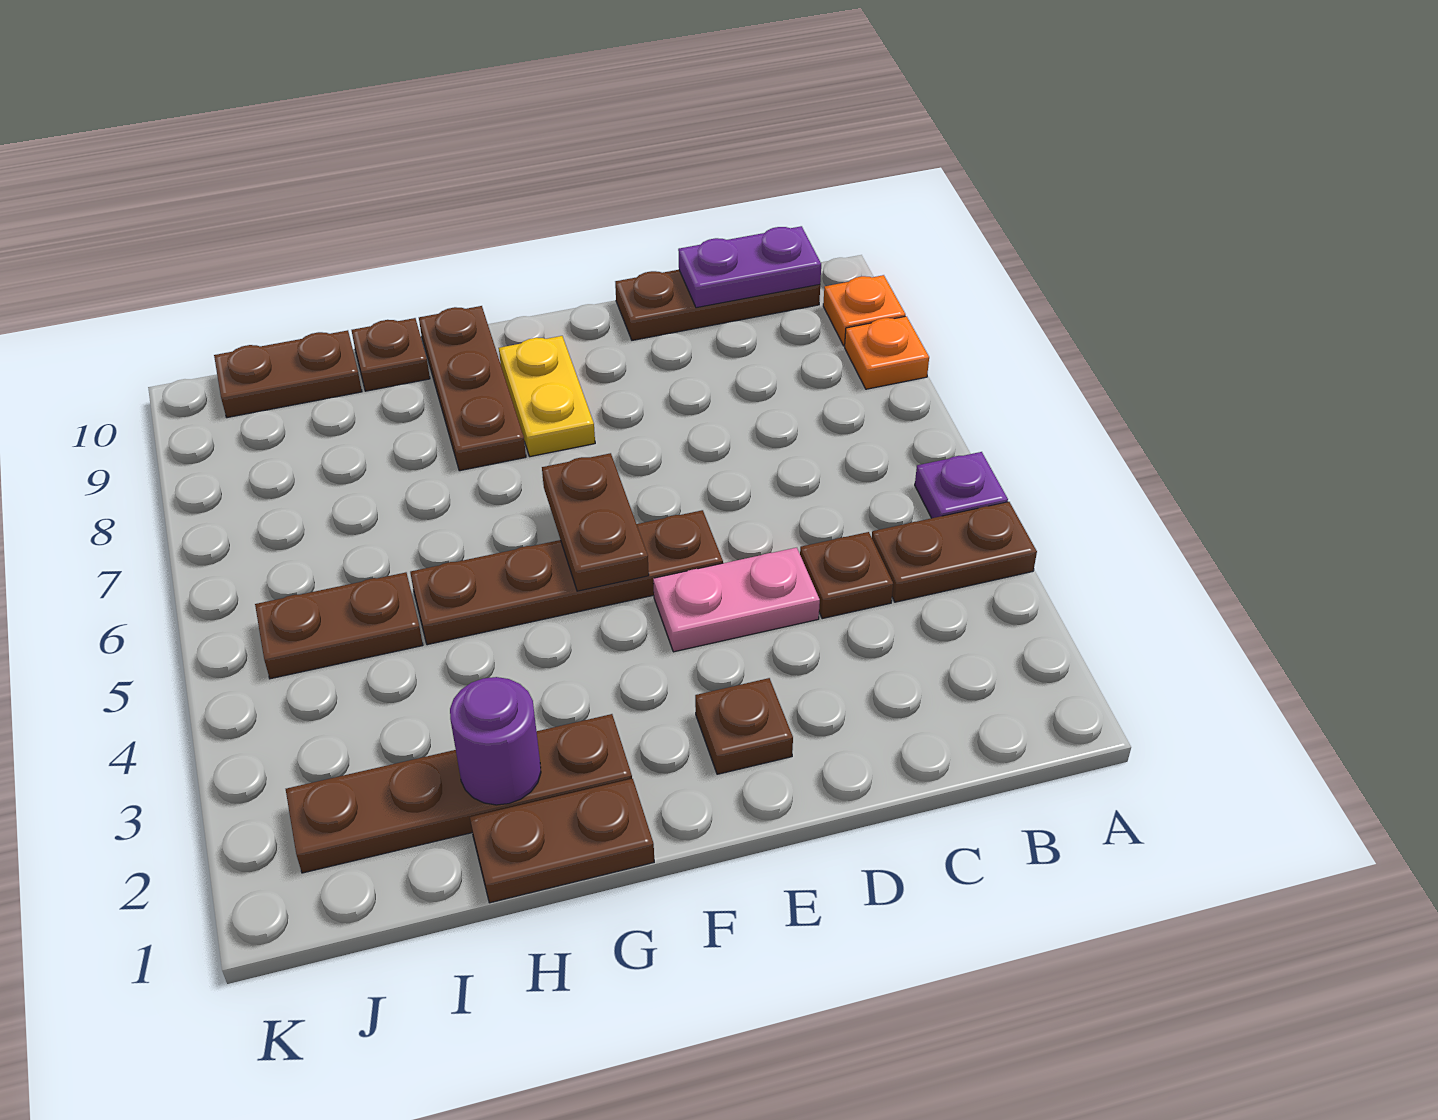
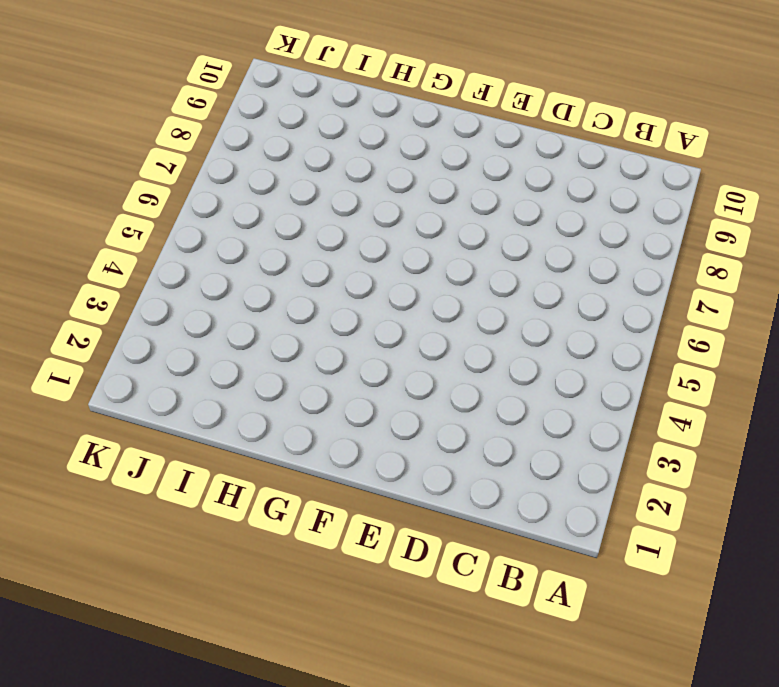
none -> brown 1x2 plate [872,502,1037,602]
none -> purple 1x1 plate [915,452,1008,518]
none -> orange 1x1 plate [845,316,929,389]

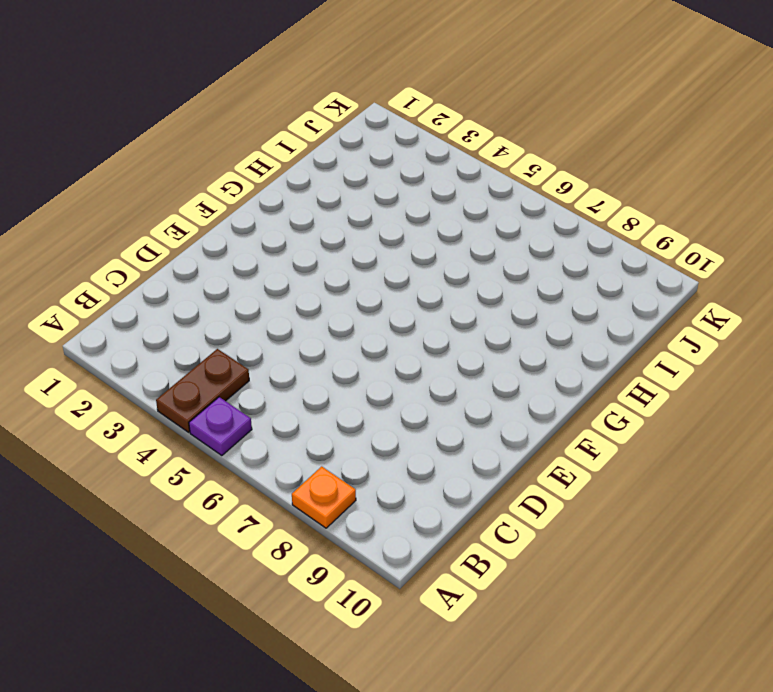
none -> orange 1x1 plate [823,275,905,346]
none -> brown 1x3 plate [615,270,820,340]
none -> brown 1x1 plate [800,532,893,619]

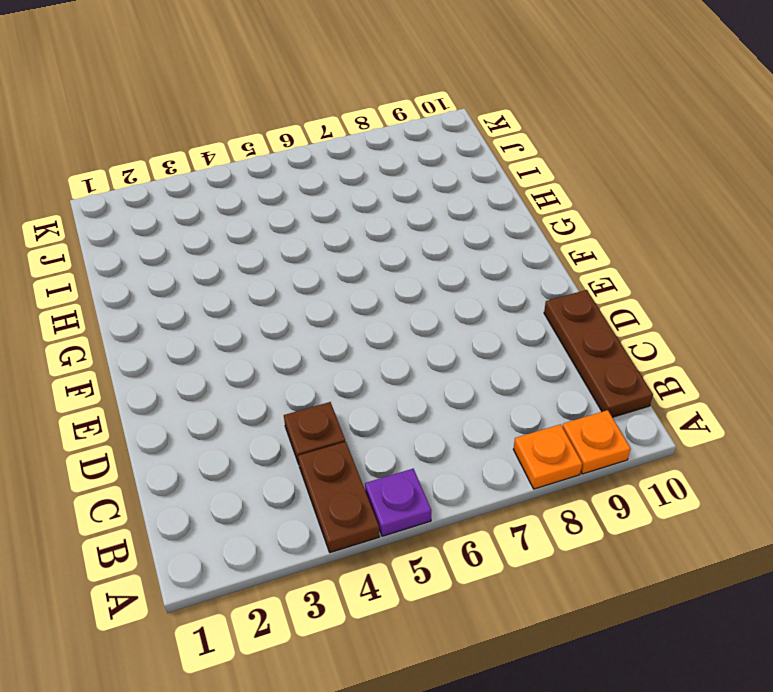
none -> pink 1x2 plate [653,548,820,652]
none -> brown 1x1 plate [695,678,793,774]
none -> brown 1x4 plate [410,510,723,645]

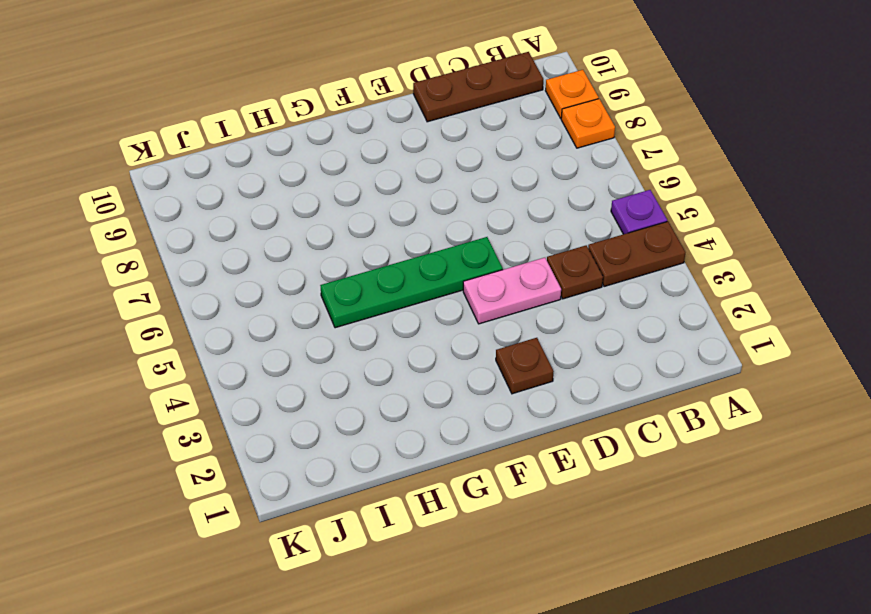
green 1x4 plate [320,237,503,328] -> brown 1x4 plate [410,510,723,645]
none -> yellow 1x2 plate [499,336,595,457]
none -> brown 1x2 plate [470,779,654,903]
none -> brown 1x4 plate [286,714,632,873]

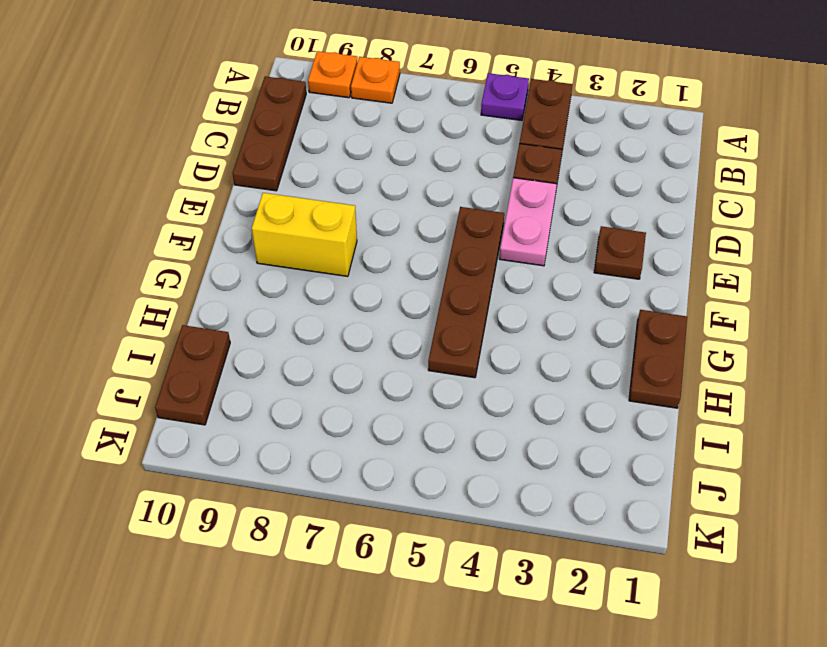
yellow 1x2 brick [252,193,357,276] -> yellow 1x2 plate [499,336,595,457]
none -> brown 1x4 plate [286,714,632,873]
none -> brown 1x3 plate [419,306,526,471]
none -> brown 1x1 plate [352,318,430,391]

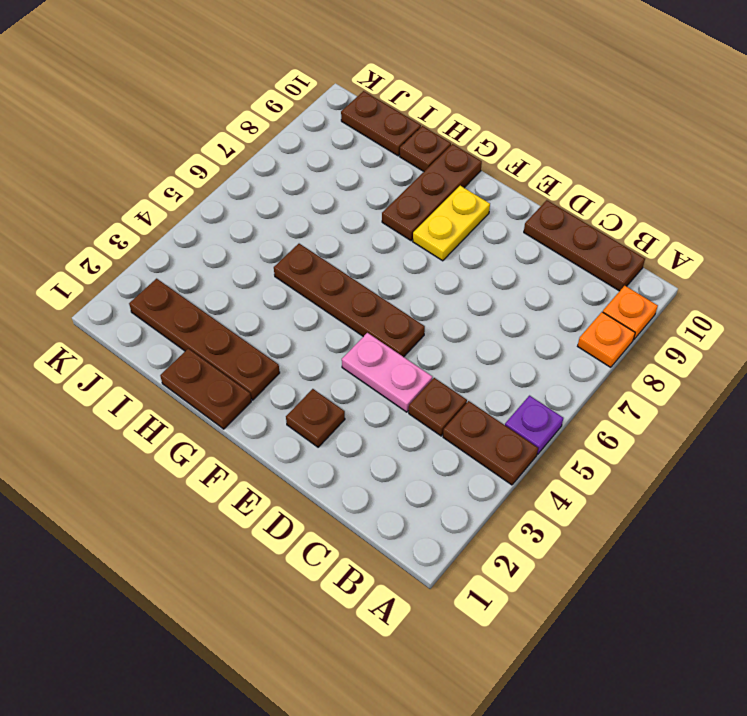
none -> brown 1x2 plate [255,572,423,679]
none -> purple 1x2 plate [678,226,821,308]
none -> brown 1x2 plate [542,453,649,591]

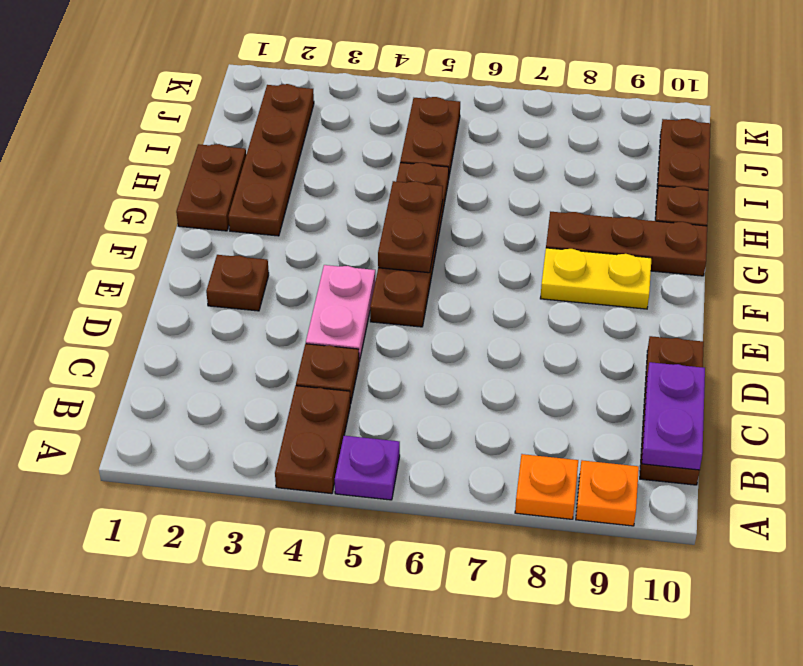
brown 1x2 plate [378,181,443,273] -> brown 1x2 plate turned to [542,453,649,591]
none -> purple 1x1 round brick [450,677,541,805]

